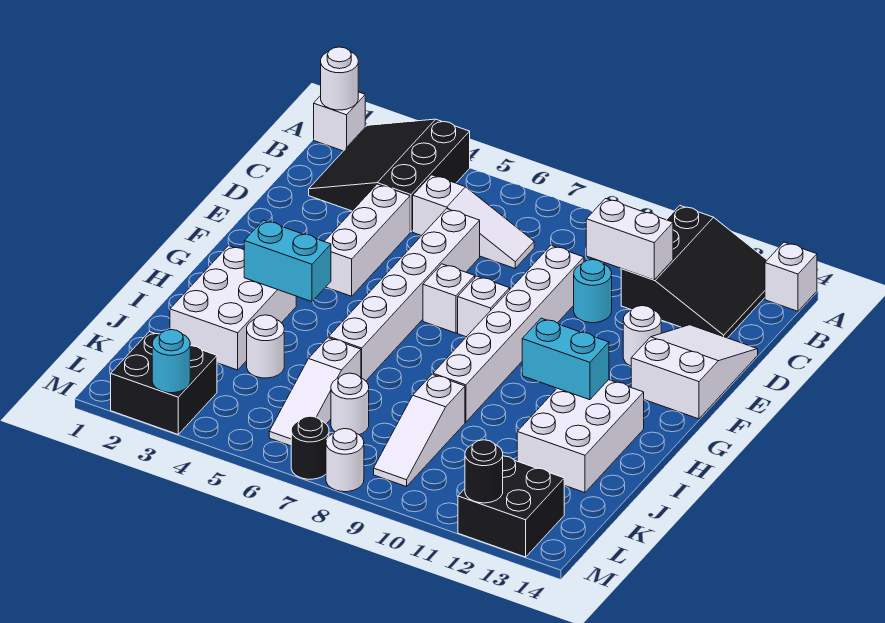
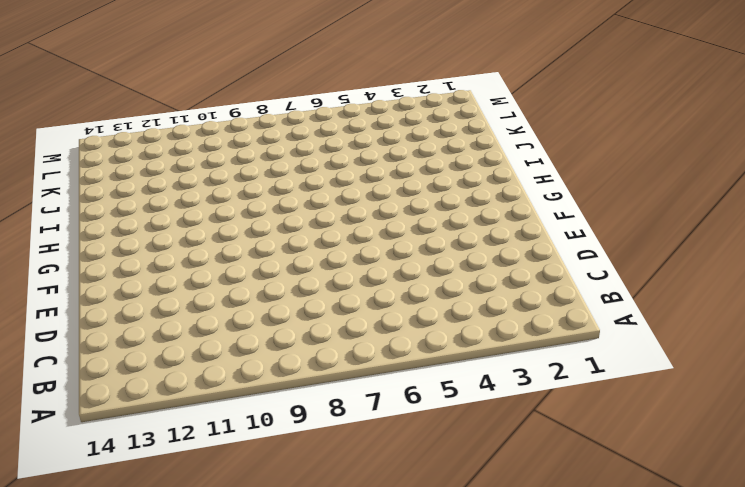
none -> white 1x1 brick [314,92,365,151]
none -> black 3x3 slope [309,119,470,232]
none -> black 3x3 slope [621,206,767,338]

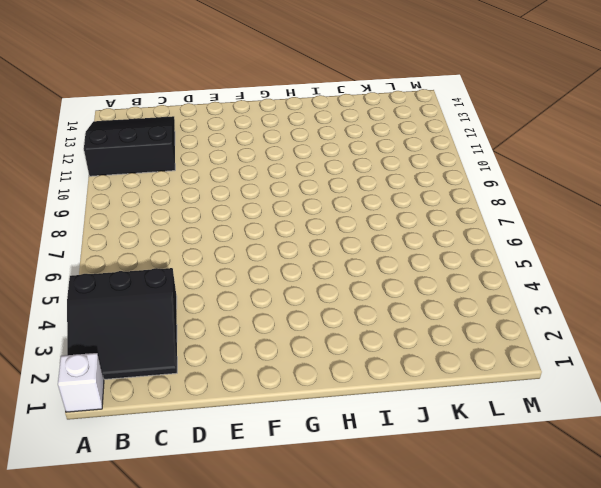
none -> white 1x1 brick [765,242,817,311]
none -> white 1x3 slope [413,175,534,268]
none -> white 1x3 brick [324,184,410,296]

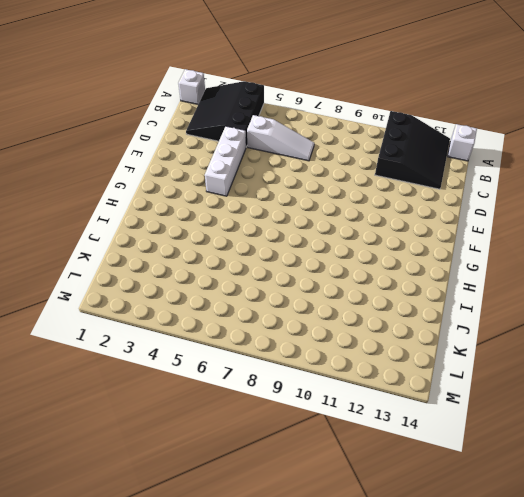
none -> white 1x6 brick [329,209,480,381]
none -> white 1x6 brick [433,245,584,422]
none -> cyan 1x1 round brick [574,260,612,323]

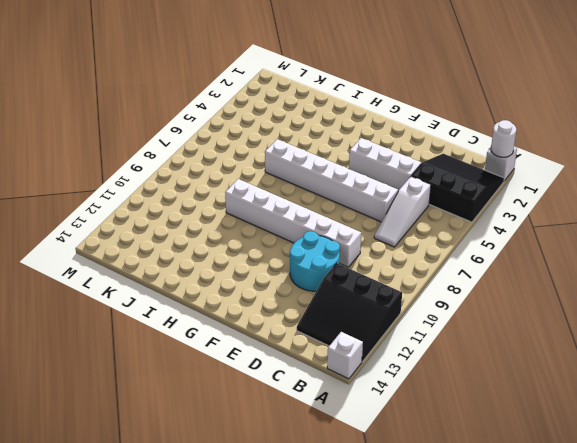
cyan 2x2 round brick [290,231,340,291] -> cyan 1x1 round brick [574,260,612,323]
none -> white 2x3 slope [631,325,758,419]
none -> white 1x1 round brick [623,306,661,366]
none -> white 1x1 brick [423,264,475,333]

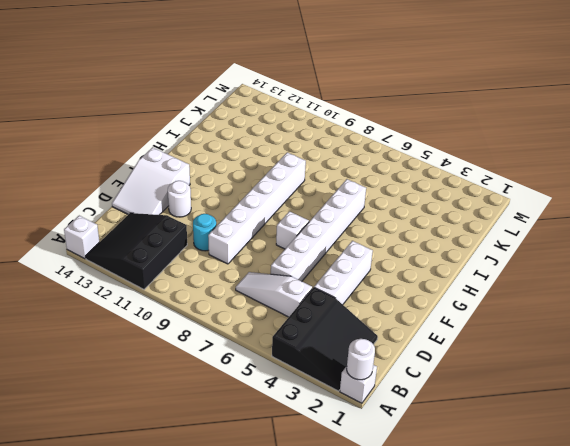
none -> white 1x1 brick [458,276,510,337]
none -> white 2x3 brick [170,246,296,370]
none -> white 2x3 brick [517,380,644,493]

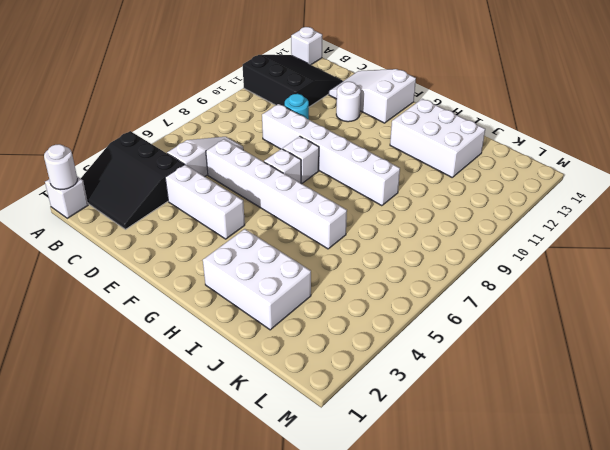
none -> white 1x1 round brick [247,315,284,378]
none -> white 1x3 slope [269,338,361,446]
none -> white 1x3 slope [374,374,465,487]

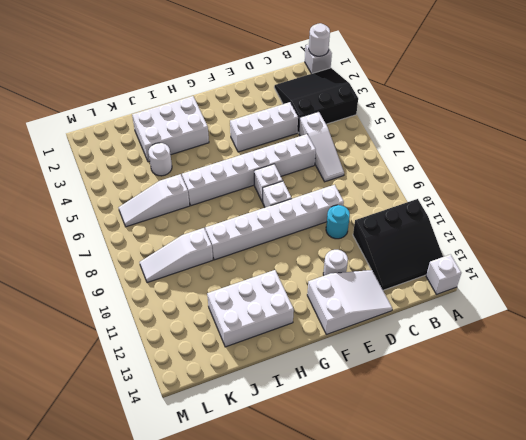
none -> white 1x1 round brick [331,373,369,435]
none -> black 2x2 brick [111,332,217,434]
none -> black 2x2 brick [458,456,564,557]

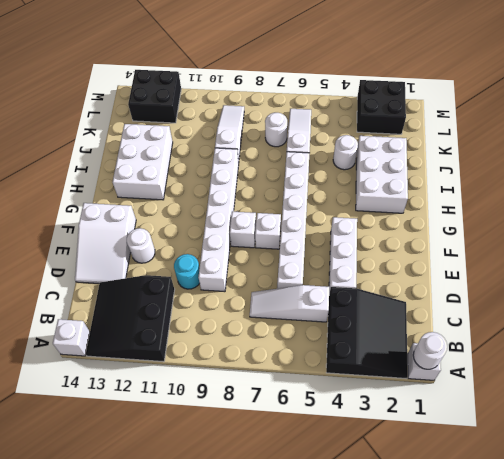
none -> black 1x1 round brick [291,416,329,479]
none -> white 1x1 round brick [326,429,364,492]
none -> white 1x2 brick [586,199,673,280]

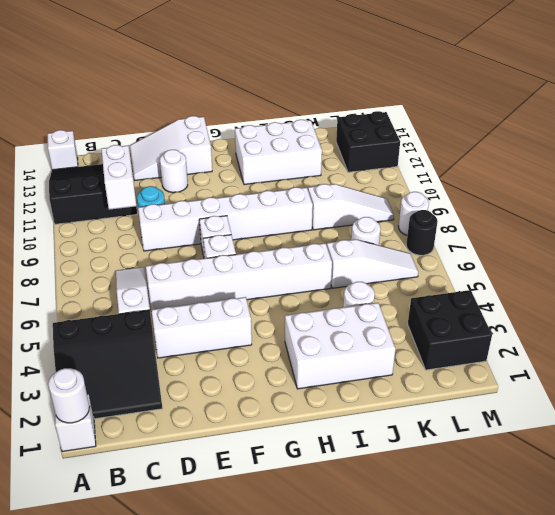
none -> cyan 1x2 brick [244,220,331,302]
none -> cyan 1x2 brick [522,318,609,400]
none -> cyan 1x1 round brick [152,330,190,393]

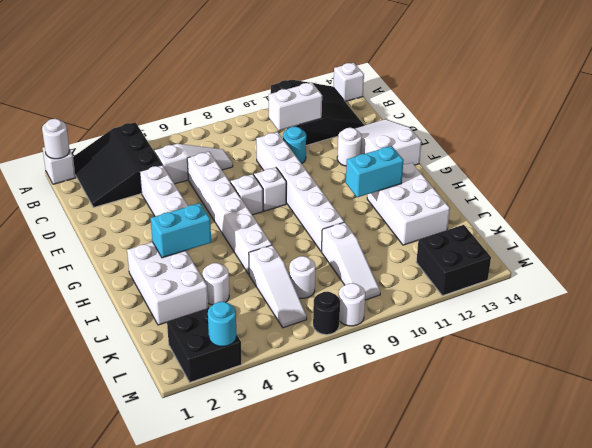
none -> black 1x1 round brick [465,440,503,503]

